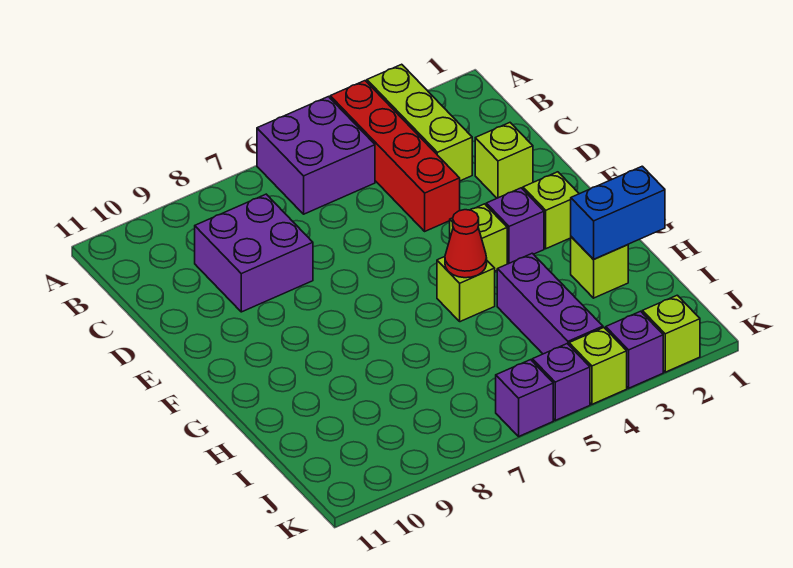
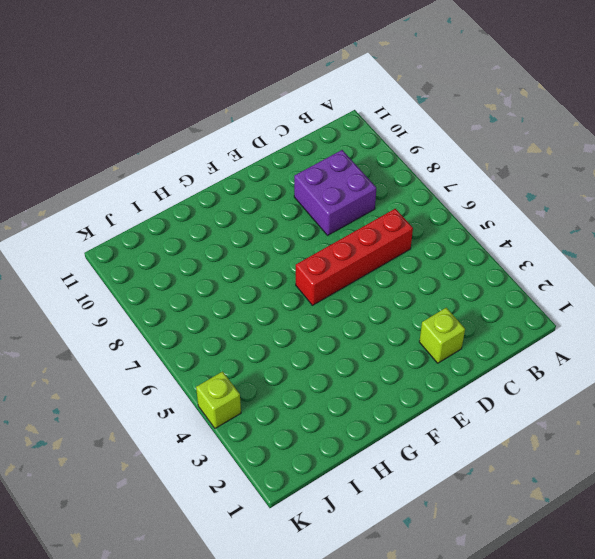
red 1x4 brick [296,209,413,305] -> red 1x4 brick moved to [330,81,460,231]
none -> lime 1x3 brick [367,64,472,181]
none -> purple 2x2 brick [257,97,375,214]
none -> lime 1x1 brick [523,172,579,249]

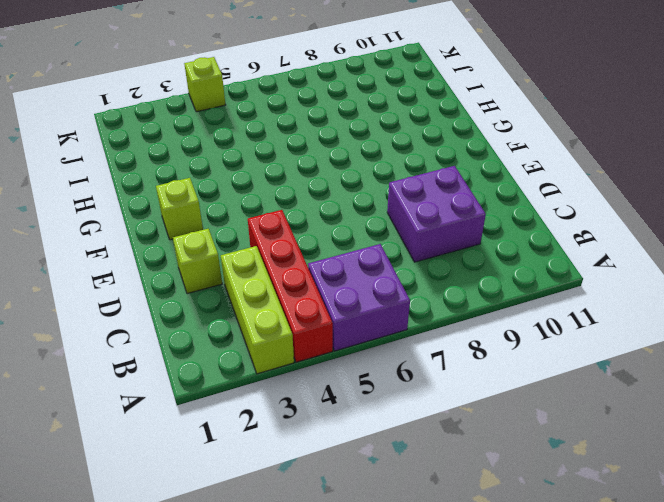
none -> purple 1x1 brick [486,188,544,264]
none -> lime 1x1 brick [450,204,507,271]
none -> lime 1x1 brick [437,257,495,322]

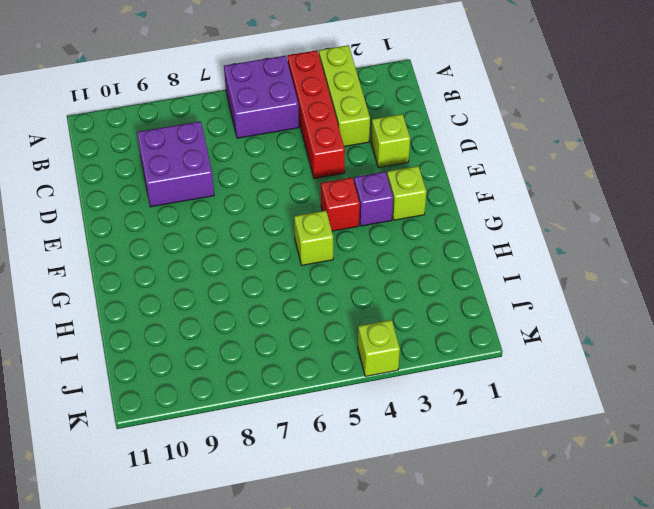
red 1x1 brick [321,178,360,231] -> lime 1x1 brick [450,204,507,271]
none -> lime 1x1 brick [571,237,628,298]
none -> purple 1x3 brick [497,253,603,354]
none -> lime 1x1 brick [642,295,700,372]

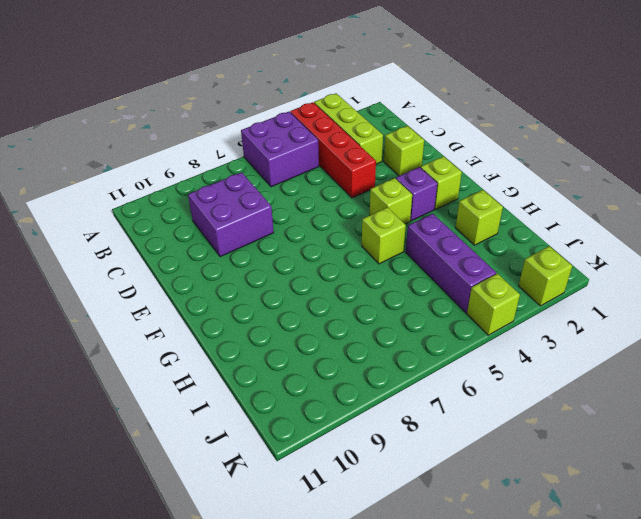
none -> purple 1x1 brick [606,311,663,388]
none -> purple 1x1 brick [532,344,590,420]
none -> purple 1x1 brick [496,360,553,436]

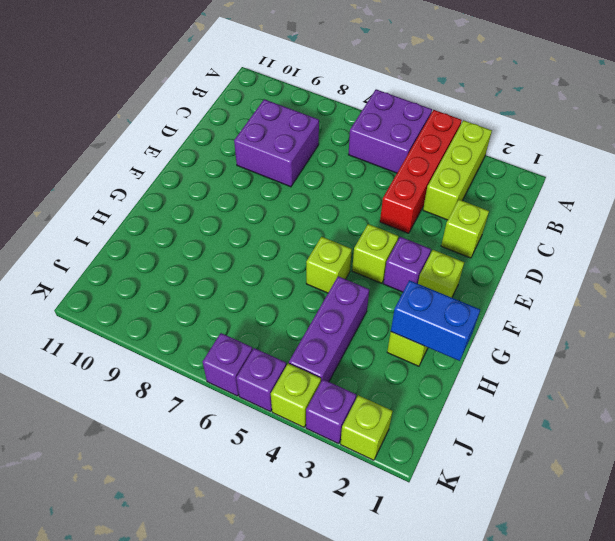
none -> red 1x1 cone [445,210,487,278]

